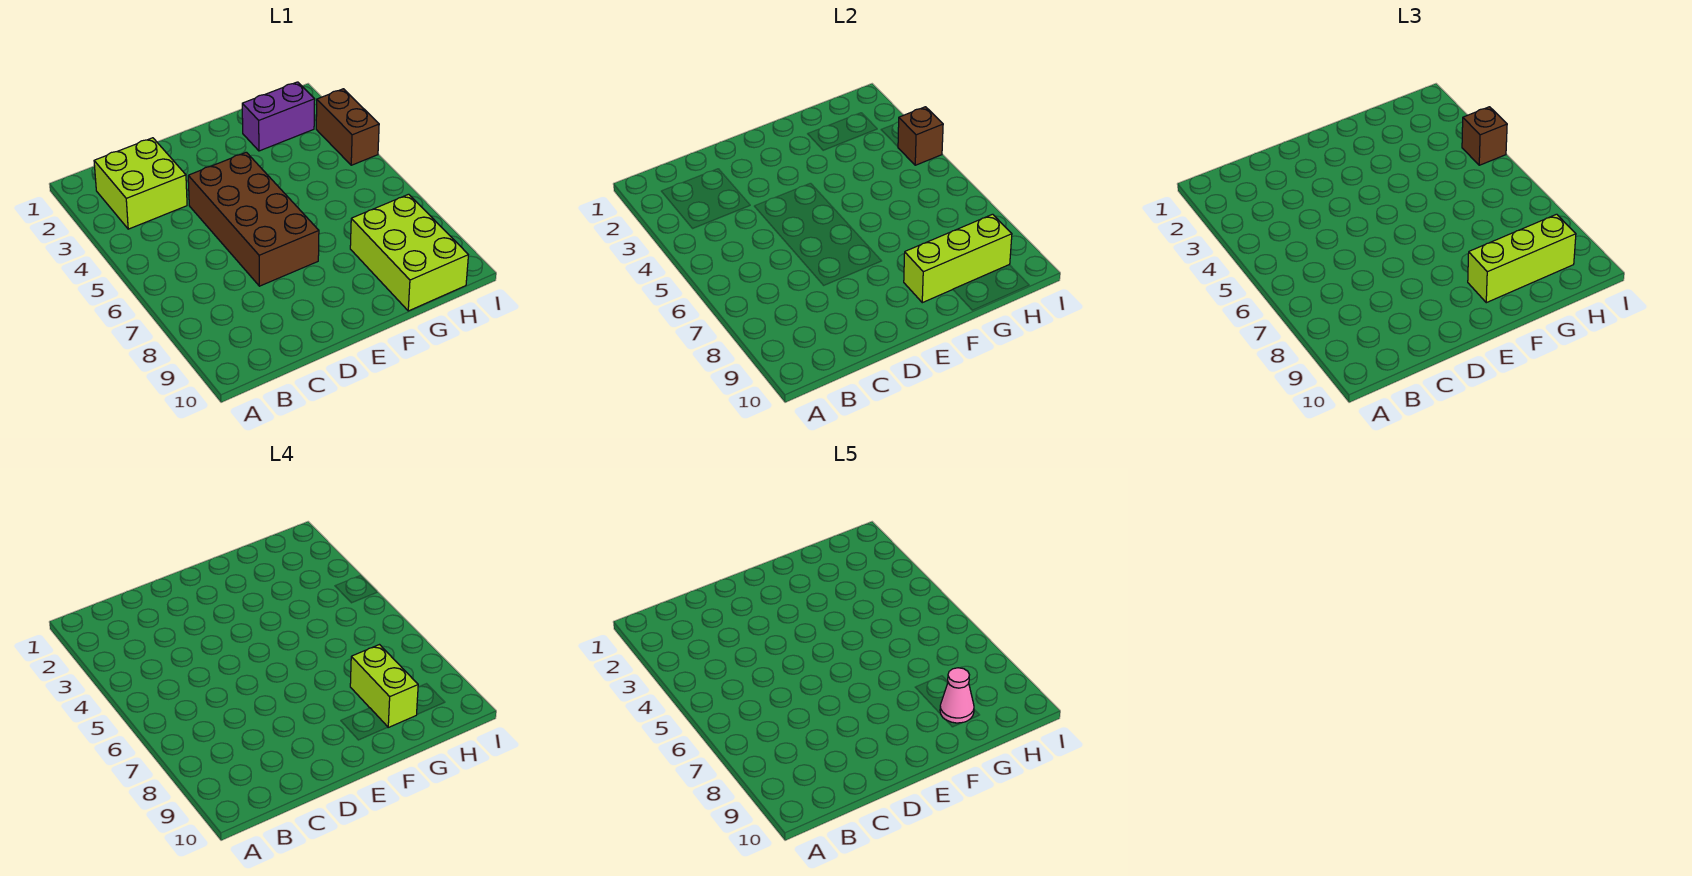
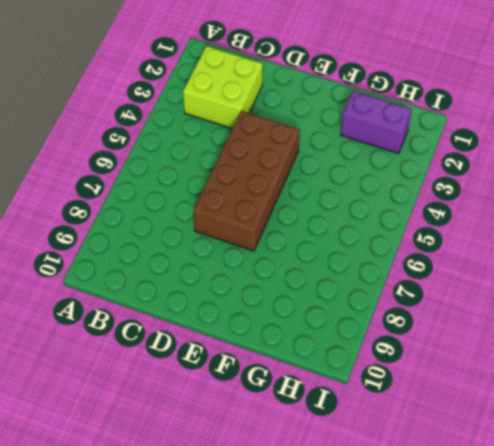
none -> lime 2x3 brick [350,194,468,311]
none -> brown 1x2 brick [316,89,379,165]

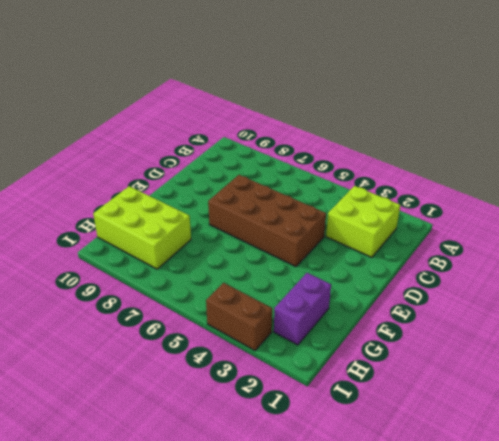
none -> lime 1x3 brick [904,214,1012,303]
none -> brown 1x1 brick [898,107,943,165]

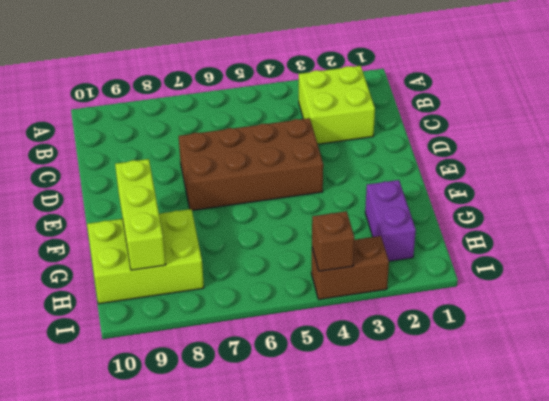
none -> lime 1x3 brick [1468,214,1576,303]
none -> brown 1x1 brick [1462,107,1507,165]

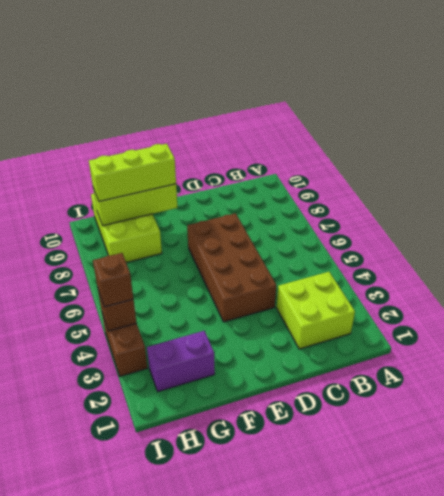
none -> lime 1x2 brick [350,645,418,727]
none -> pink 1x1 cone [940,668,974,723]

